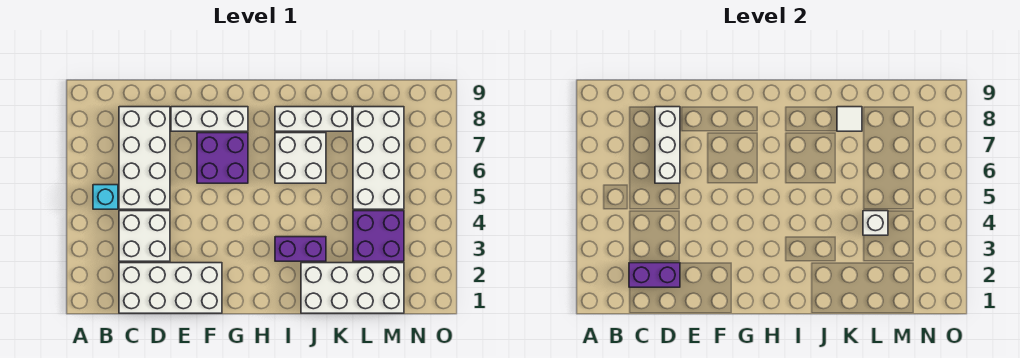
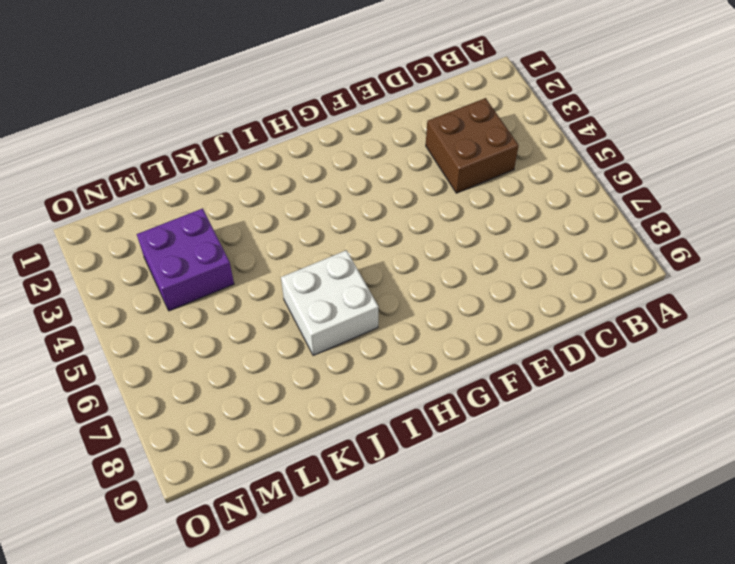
brown 2x2 brick [426,98,519,193] -> white 2x2 brick [119,211,170,261]
none -> cyan 1x1 brick [93,185,118,209]
none -> white 2x4 brick [119,263,222,313]
none -> white 2x4 brick [119,107,170,209]

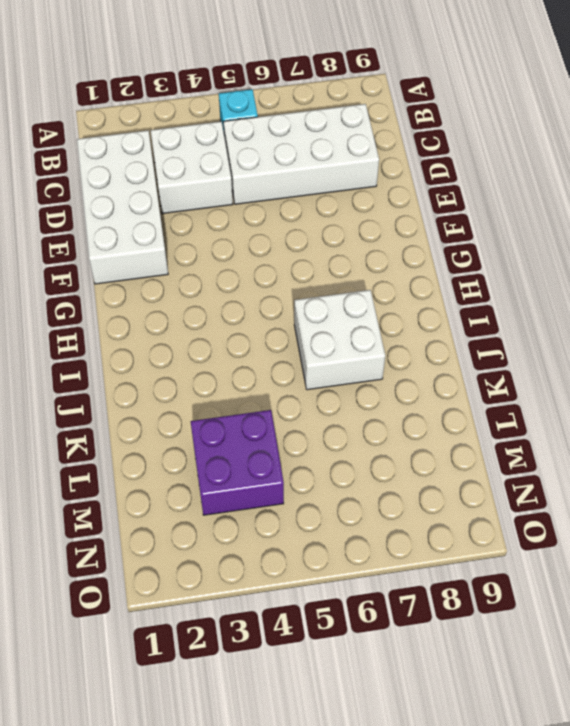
none -> white 1x3 brick [171,107,248,131]
none -> purple 2x2 brick [197,133,248,183]
none -> purple 1x2 brick [275,237,326,261]

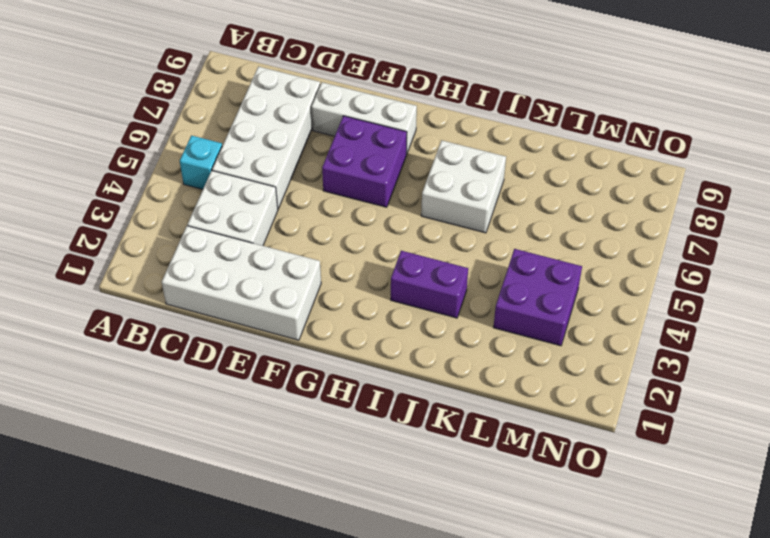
none -> white 1x3 brick [275,107,352,131]
none -> white 2x4 brick [301,263,404,313]
none -> white 2x4 brick [353,107,404,209]

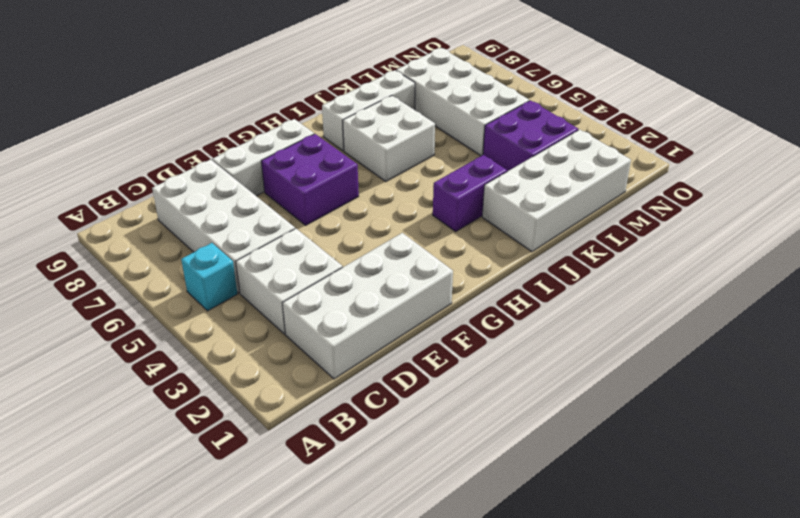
none -> purple 1x2 brick [629,263,680,287]
none -> white 1x3 brick [655,107,680,183]
none -> white 1x1 tile [837,107,862,131]

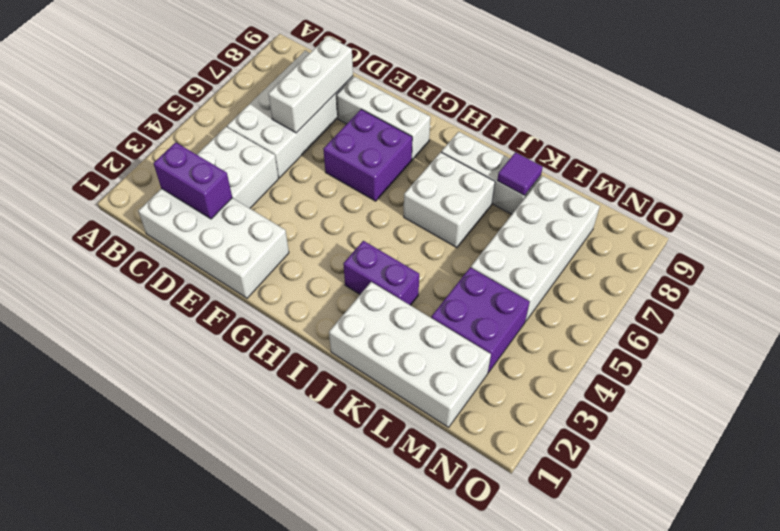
purple 1x1 tile [497,152,543,195] -> white 1x1 tile [837,107,862,131]
none -> cyan 1x1 brick [93,185,118,209]
none -> white 1x1 brick [863,211,888,235]

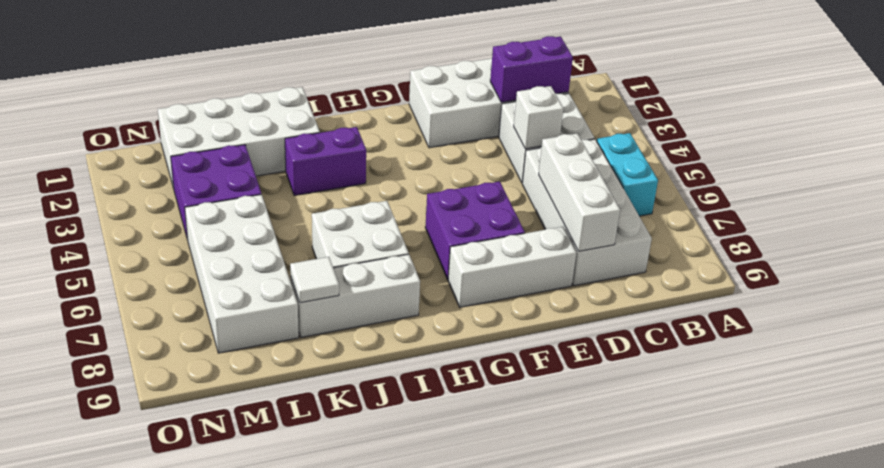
cyan 1x2 brick [597,133,658,216] -> cyan 1x1 brick [93,185,118,209]
white 1x1 brick [514,86,563,149] -> white 1x1 brick moved to [863,211,888,235]

